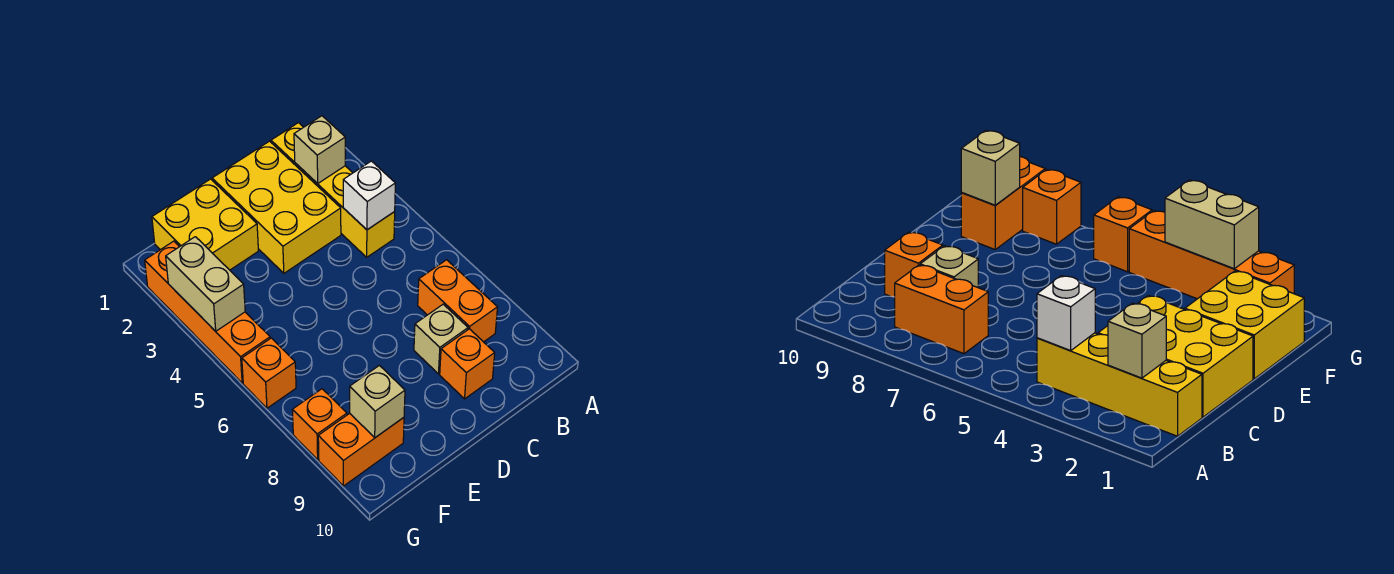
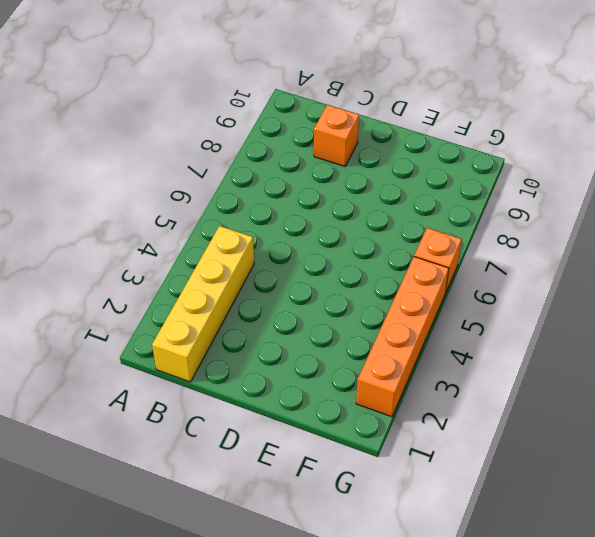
none -> orange 1x2 brick [418,260,498,342]
none -> yellow 2x3 brick [212,141,341,273]
none -> tan 1x1 brick [414,304,468,374]

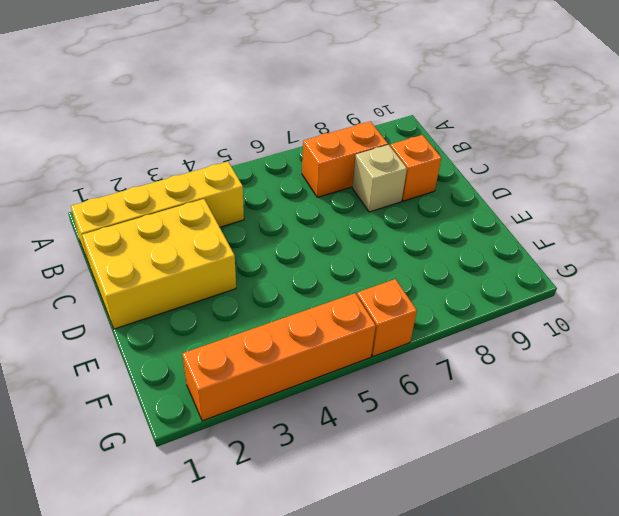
none -> yellow 2x2 brick [152,179,258,270]
none -> orange 1x2 brick [318,413,404,486]
none -> orange 1x1 brick [293,389,347,460]

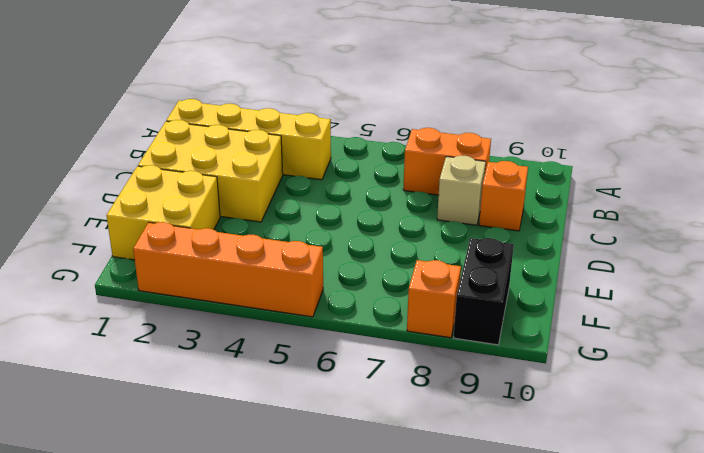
black 1x2 brick [454,238,514,345] -> orange 1x2 brick [318,413,404,486]
none -> orange 1x1 brick [242,338,296,408]
none -> tan 1x1 brick [294,116,345,184]
none -> white 1x1 brick [343,161,395,230]

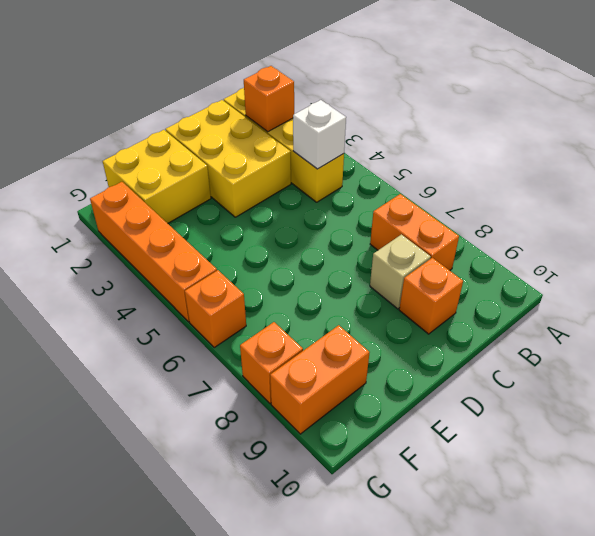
orange 1x1 brick [244,66,294,132] -> tan 1x1 brick [294,116,345,184]
none -> tan 1x1 brick [350,365,405,438]
none -> tan 1x2 brick [166,237,245,331]

